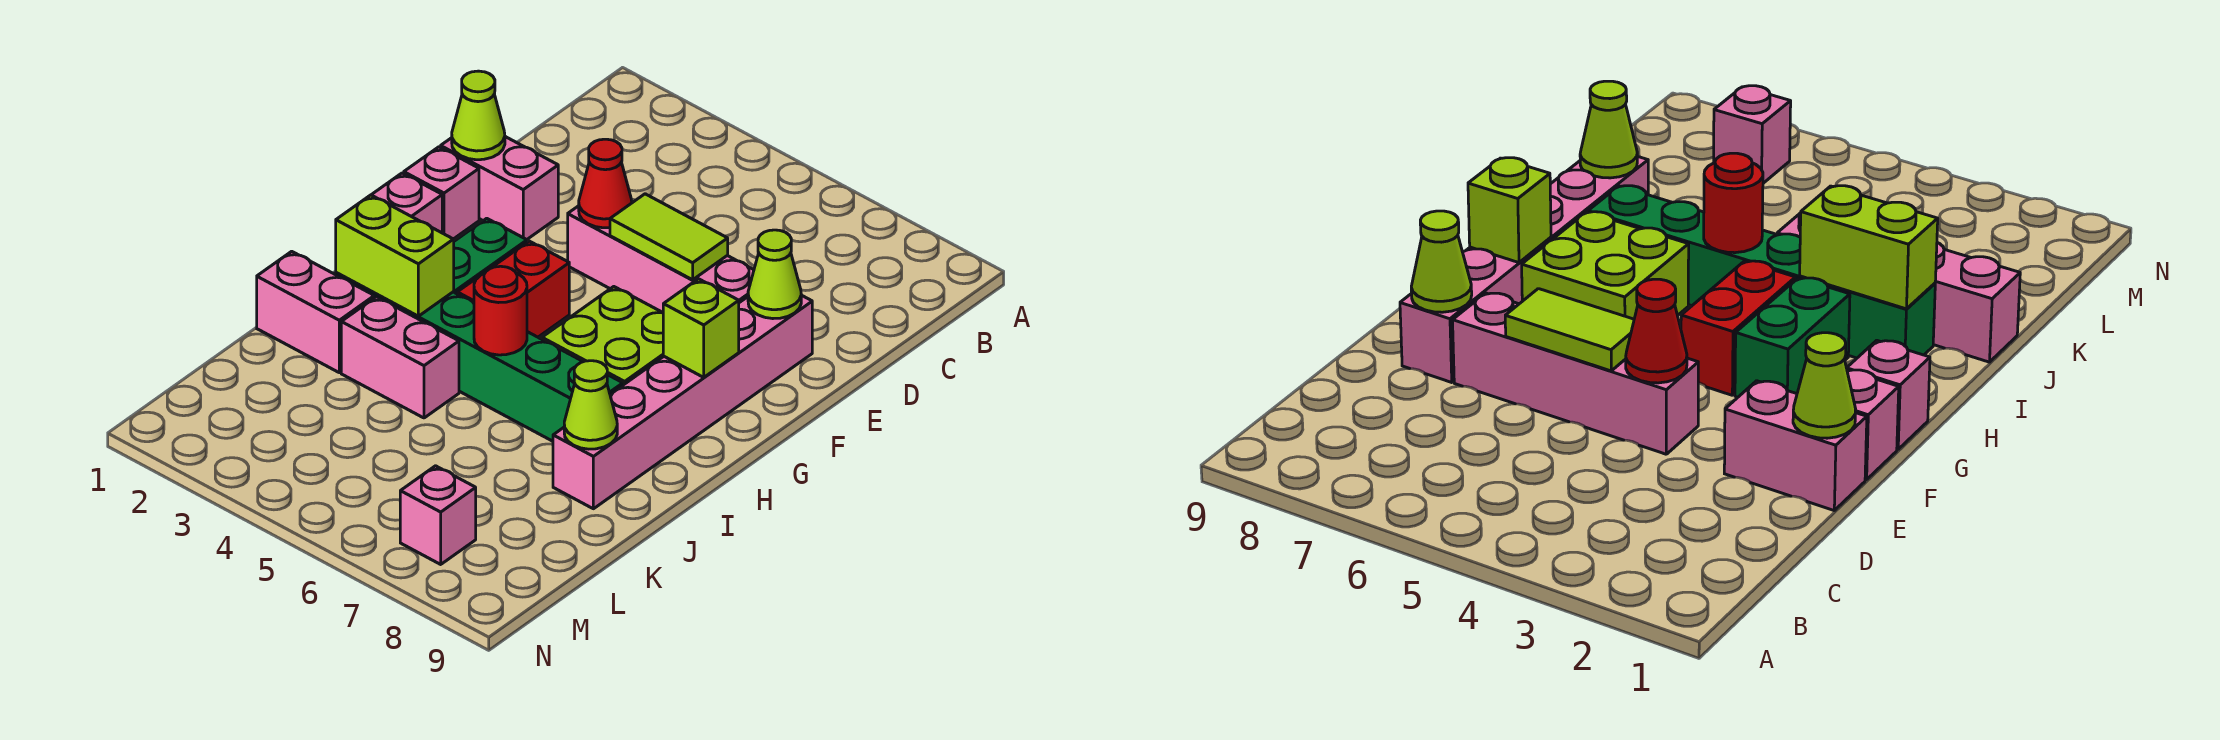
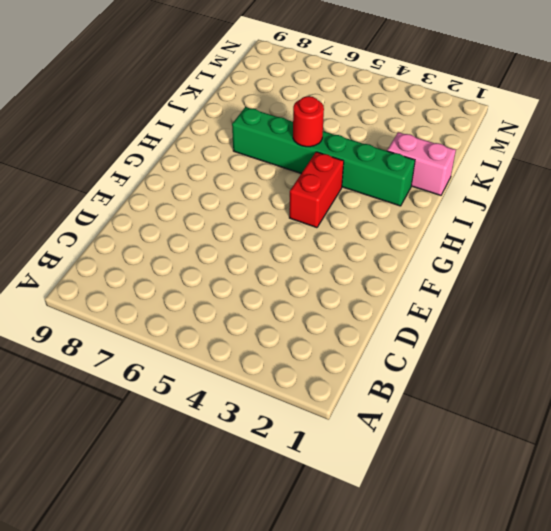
none -> pink 1x2 brick [441,137,558,240]
none -> pink 1x4 brick [568,206,754,312]
none -> pink 1x6 brick [553,295,812,509]

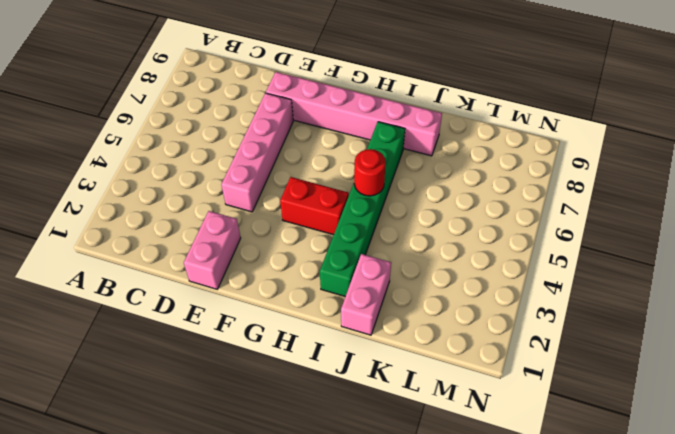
none -> pink 1x1 brick [404,147,479,239]
none -> pink 1x1 brick [372,173,442,233]
none -> green 1x2 brick [453,218,527,294]

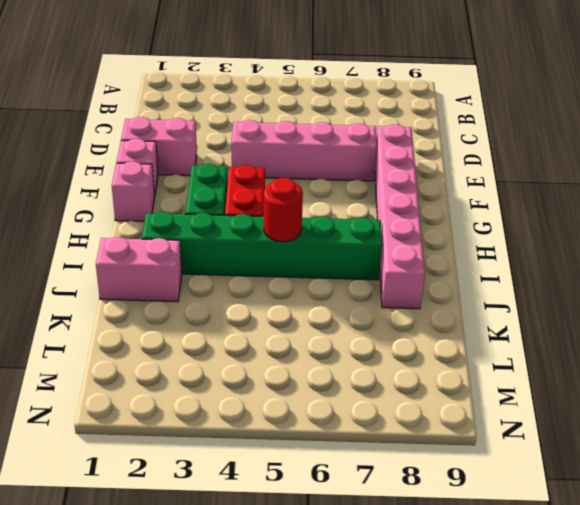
none -> lime 2x2 brick [542,287,664,385]
none -> pink 1x2 brick [341,297,459,418]
none -> pink 1x1 brick [400,466,476,564]

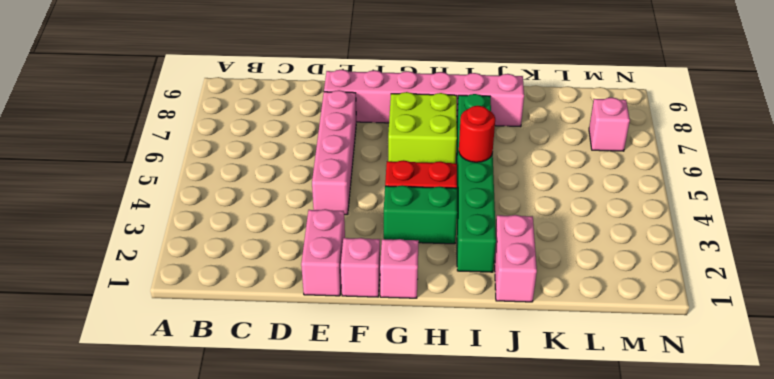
none -> pink 1x2 brick [341,297,459,418]
none -> lime 1x1 cone [452,71,505,160]
none -> red 1x1 cone [579,139,632,228]

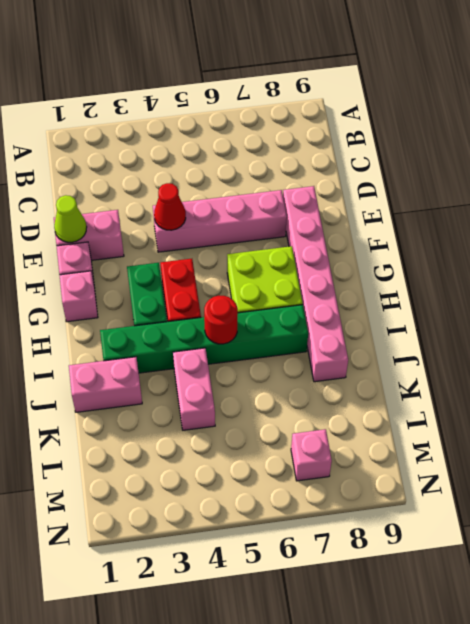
pink 1x2 brick [173,348,215,430] -> pink 1x2 brick turned to [341,297,459,418]
none -> lime 1x2 tile [610,194,728,280]
none -> lime 1x1 cone [748,230,801,319]
none -> lime 1x1 brick [663,279,739,377]

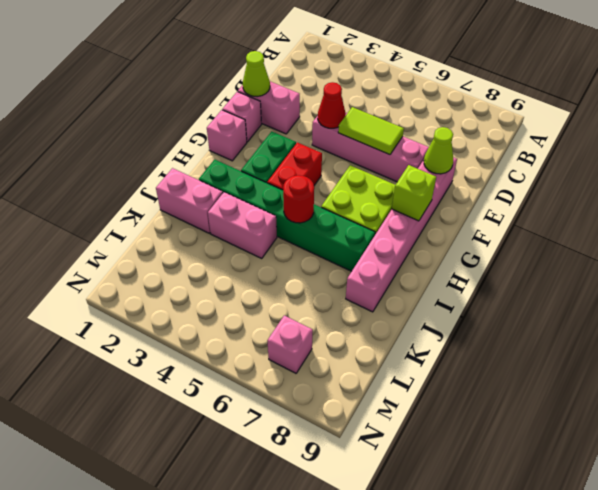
none -> lime 1x2 brick [336,195,454,316]
none -> lime 1x1 cone [564,361,617,449]

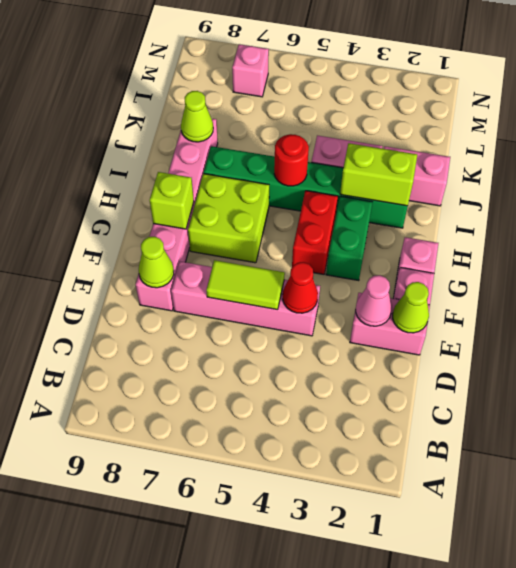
pink 1x1 cone [356,275,392,326] -> none

